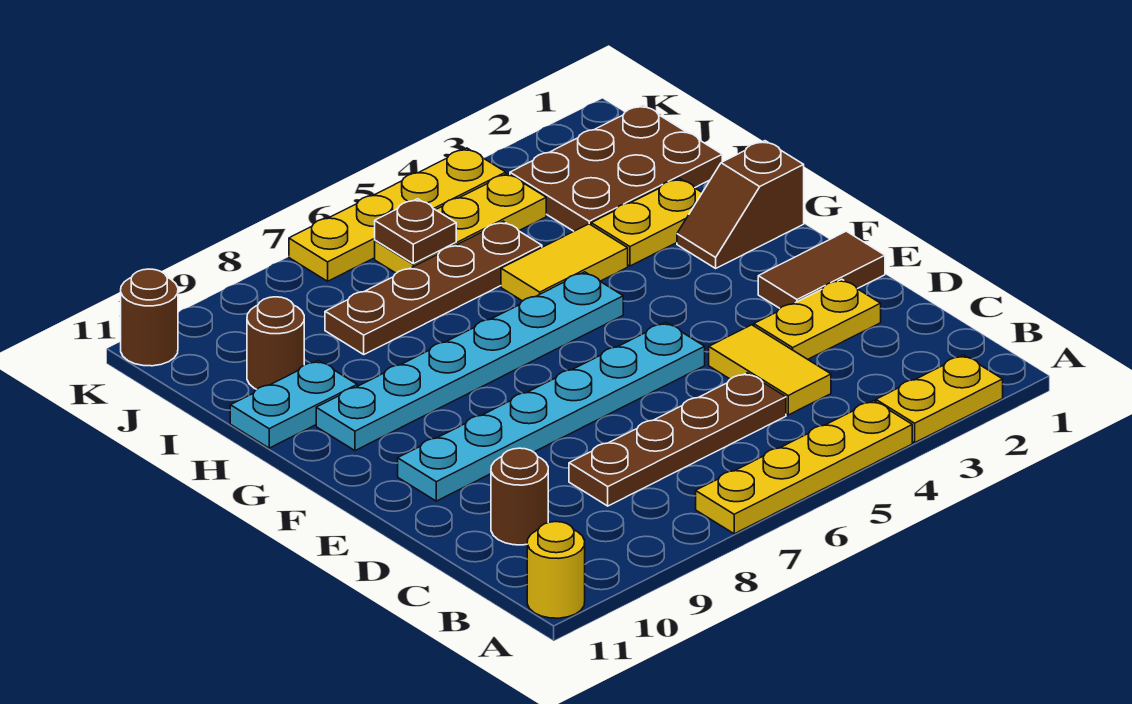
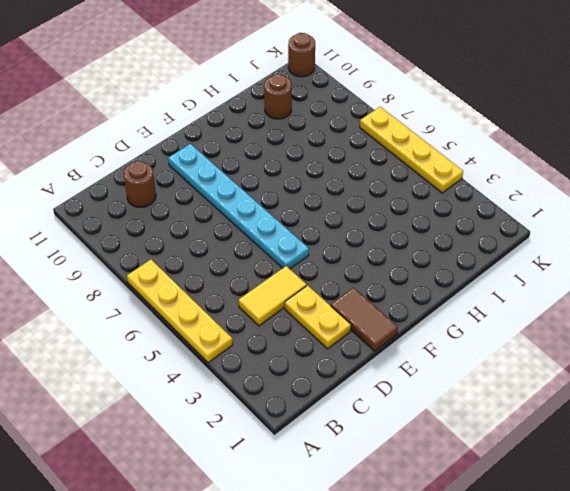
none -> yellow 1x2 plate [876,355,1003,443]
none -> yellow 1x1 round brick [527,522,585,618]
none -> brown 1x4 plate [569,373,786,506]

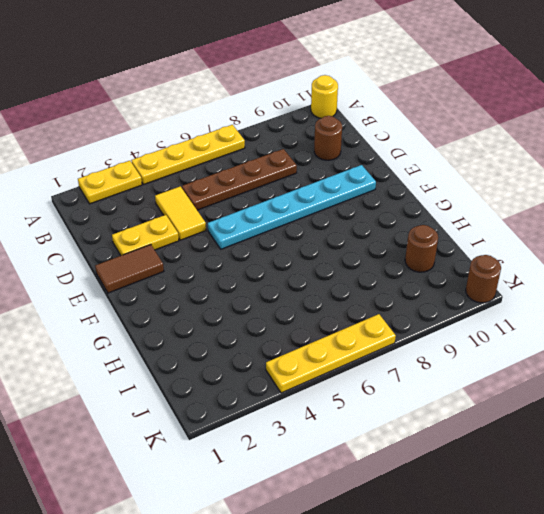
none -> brown 1x2 slope [677,141,804,268]
none -> cyan 1x6 plate [316,272,623,451]
none -> yellow 1x2 plate [591,178,702,266]

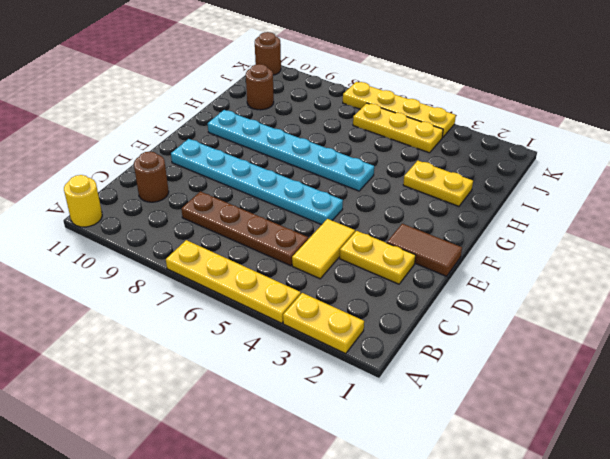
none -> brown 1x2 slope [677,141,804,268]
none -> yellow 1x2 tile [501,224,628,301]
none -> cyan 1x2 plate [230,361,357,448]

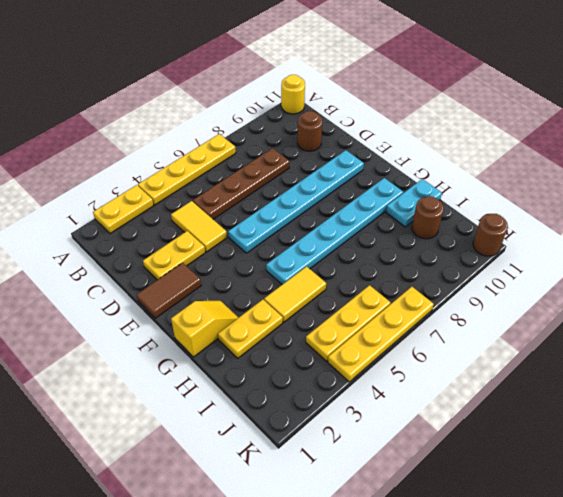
yellow 1x2 slope [171,301,238,357] -> brown 1x2 slope [677,141,804,268]
none -> brown 2x3 plate [510,105,722,231]
none -> brown 1x4 plate [325,221,542,354]
none -> brown 1x1 plate [375,199,456,264]

